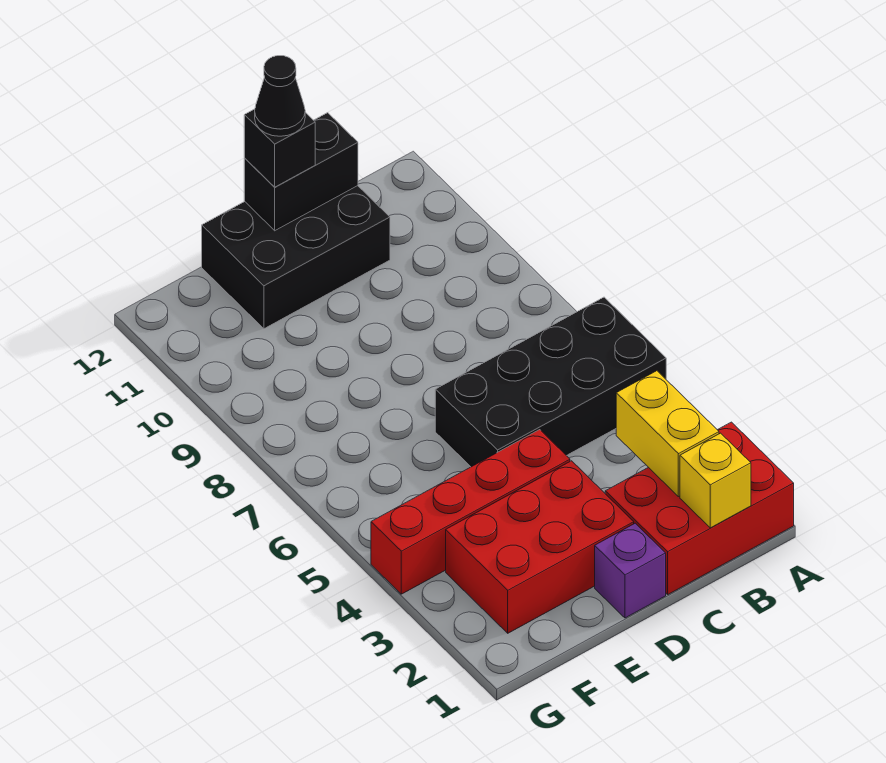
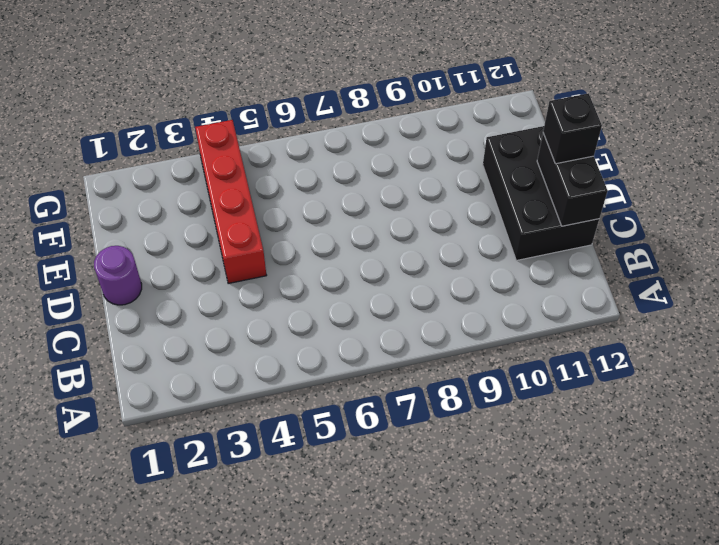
purple 1x1 round brick [94,246,142,305] -> purple 1x1 brick [595,523,666,618]
none -> red 2x3 brick [605,422,794,594]
none -> black 2x4 brick [435,297,666,467]

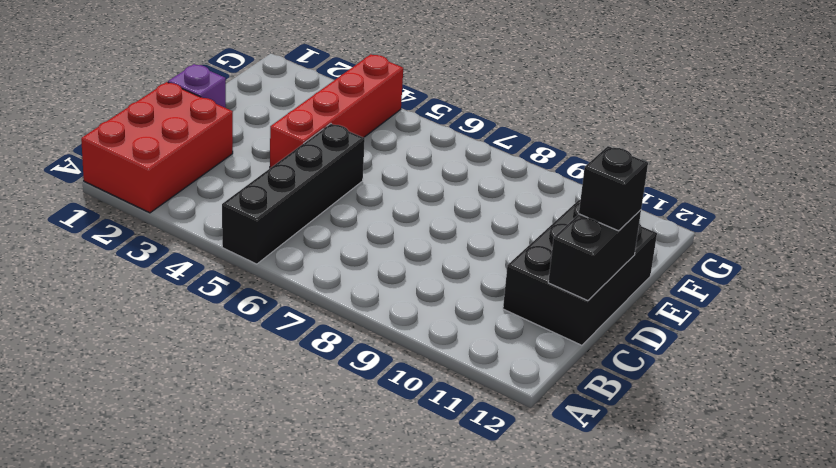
black 1x4 brick [222,124,365,264] -> black 2x4 brick [435,297,666,467]
none -> red 2x3 brick [446,461,634,633]
none -> yellow 1x1 brick [680,433,751,528]

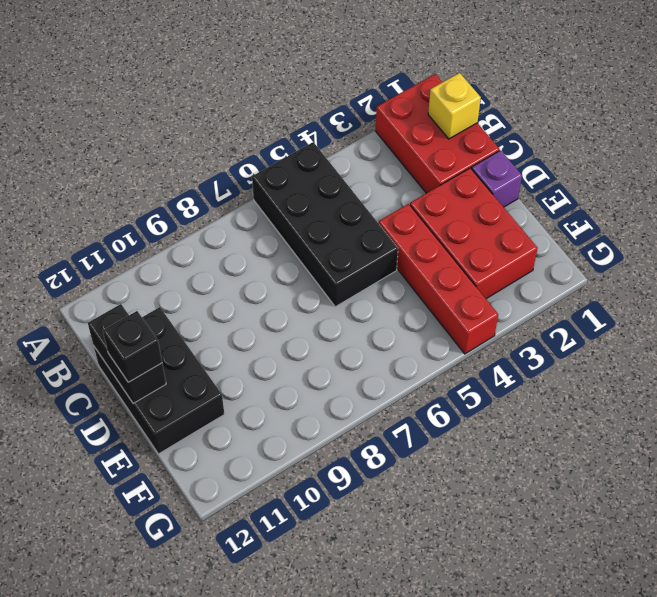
none -> yellow 1x2 brick [616,371,719,497]
none -> black 1x1 cone [255,56,305,136]

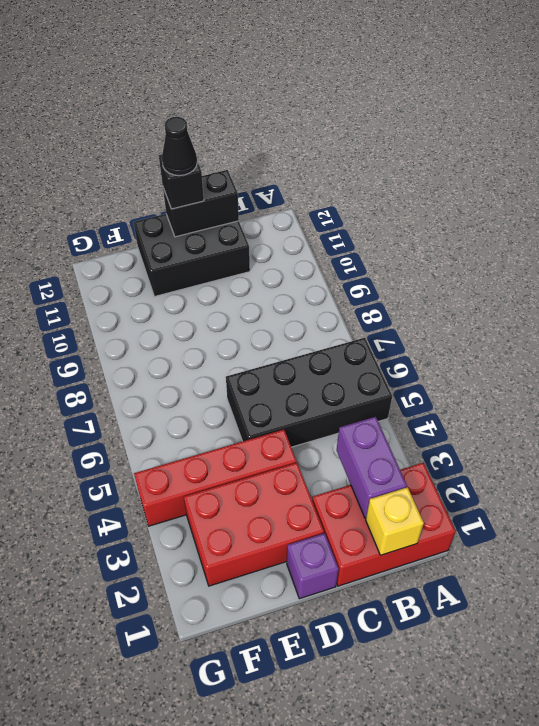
purple 1x2 brick [337,417,407,518] -> yellow 1x2 brick [616,371,719,497]

